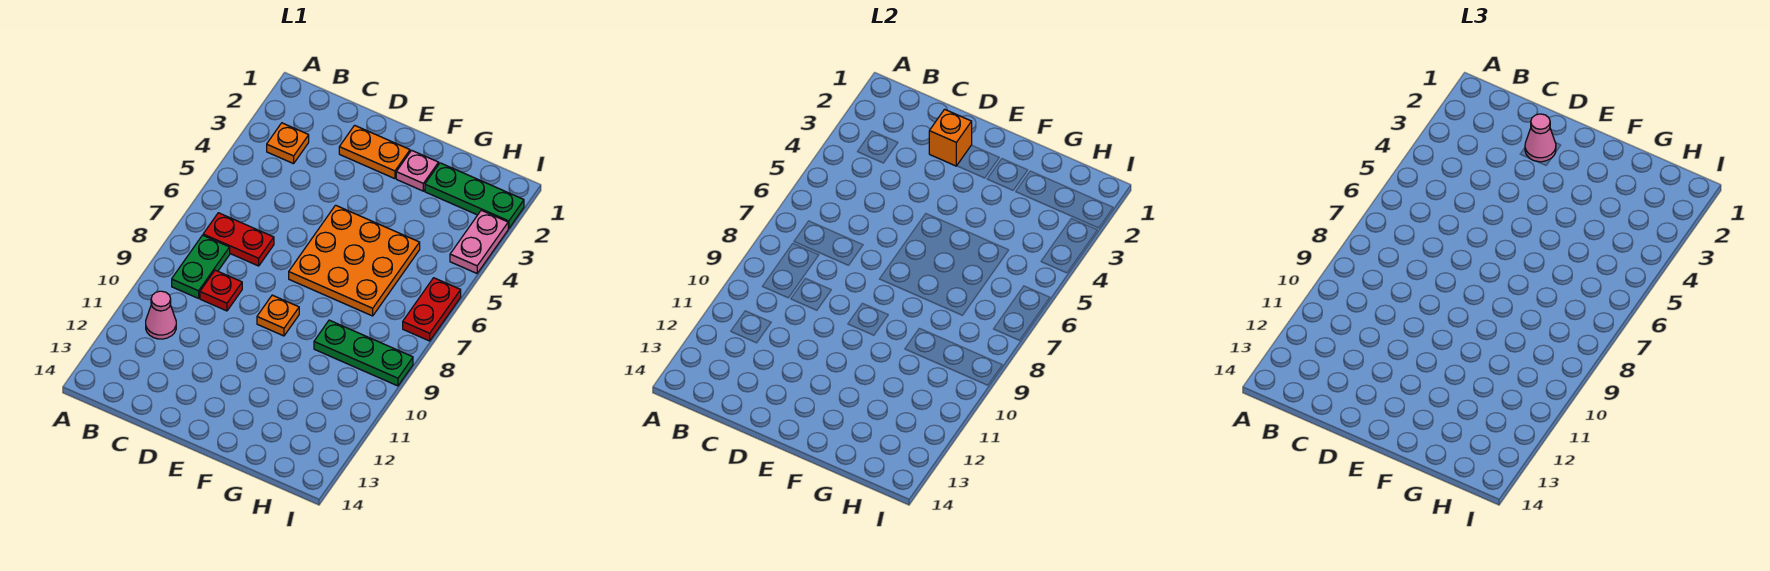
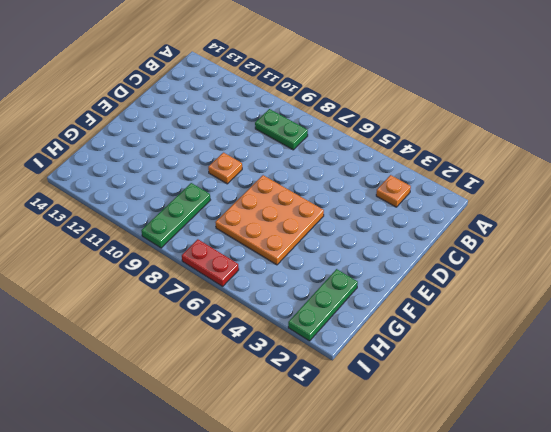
none -> red 1x2 plate [203,213,274,266]
none -> pink 1x1 cone [146,291,176,339]
none -> red 1x1 plate [200,270,242,311]

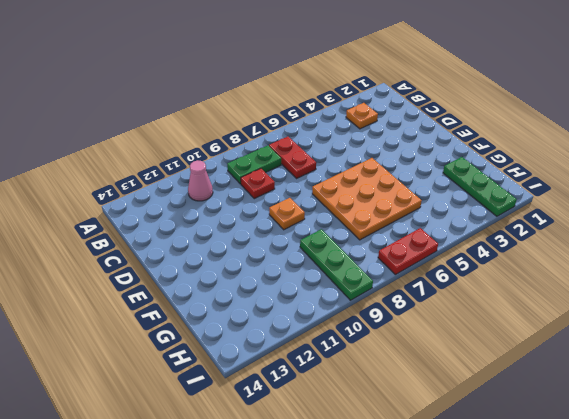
none -> orange 1x2 plate [339,125,410,179]
none -> pink 1x1 plate [396,150,439,191]
none -> pink 1x2 plate [450,210,508,273]

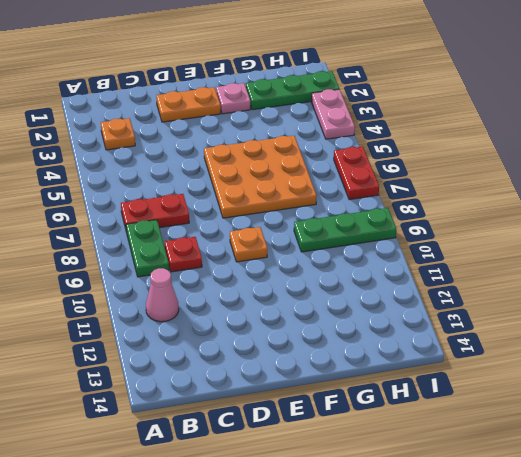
none -> orange 1x1 brick [929,109,972,166]
none -> pink 1x1 cone [1525,114,1556,162]

